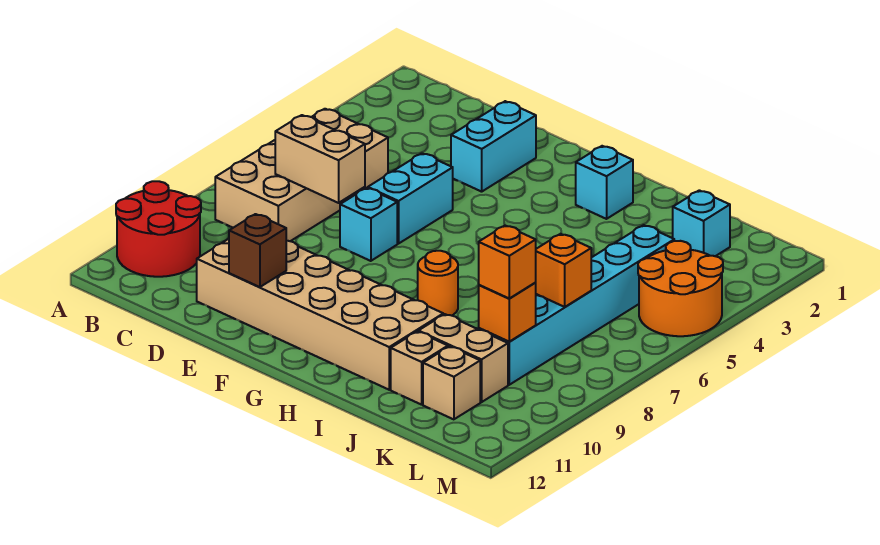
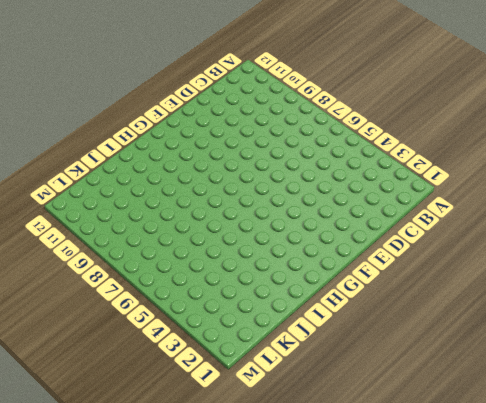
none -> red 2x2 round brick [116,181,201,277]
none -> tan 2x4 brick [215,109,388,241]
none -> tan 2x6 brick [197,239,443,390]

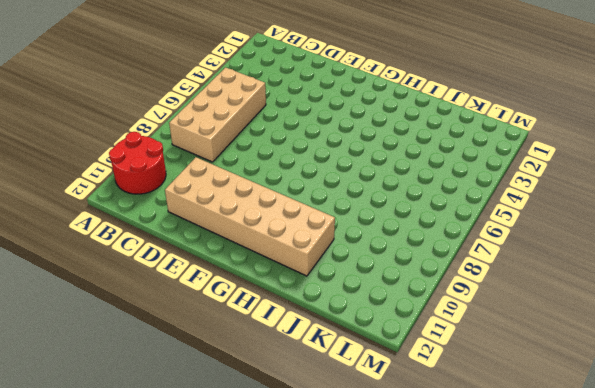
none -> cyan 1x2 brick [451,101,536,192]
none -> cyan 1x2 brick [368,153,453,244]
none -> cyan 1x1 brick [340,188,397,261]

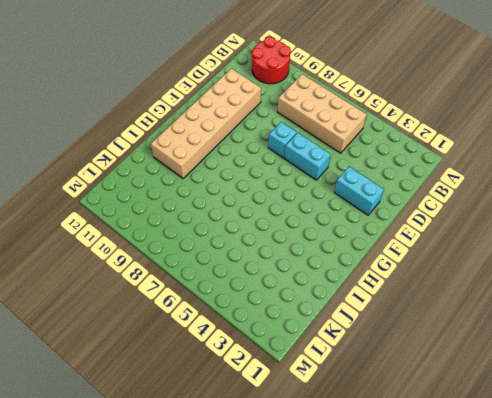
none -> cyan 1x1 brick [576,146,633,219]
none -> orange 1x1 round brick [418,251,458,316]
none -> tan 1x2 brick [419,314,508,402]

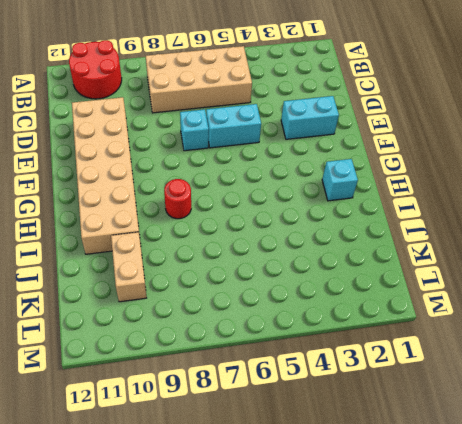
red 1x1 round brick [164,179,191,219] -> orange 1x1 round brick [418,251,458,316]
none -> tan 1x1 brick [391,332,448,405]
none -> cyan 1x1 brick [673,190,730,256]
none -> cyan 1x6 brick [479,225,674,385]

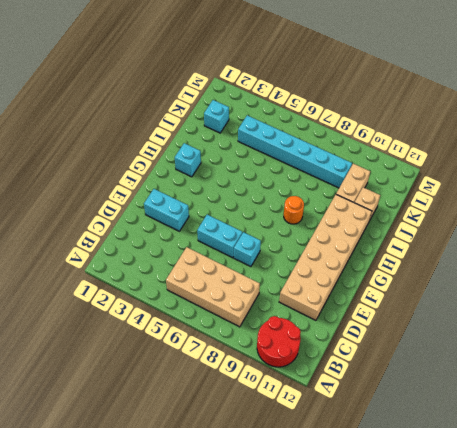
none -> tan 1x1 brick [423,346,480,419]
none -> orange 2x2 round brick [638,241,723,336]
none -> tan 1x2 brick [275,115,365,203]

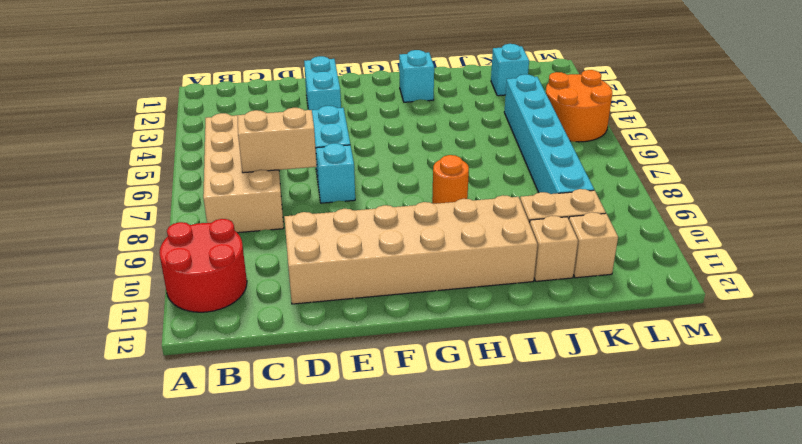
none -> brown 1x1 brick [229,214,286,287]
none -> orange 1x1 brick [535,234,591,307]
none -> orange 1x1 brick [479,283,536,342]

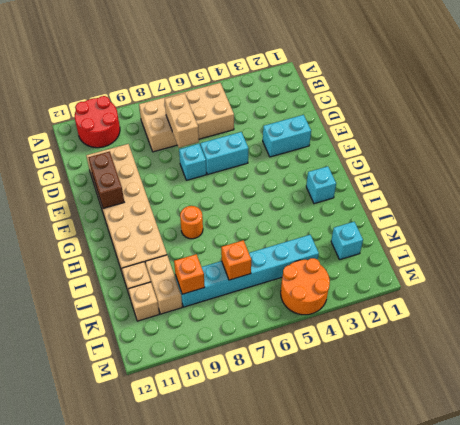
brown 1x2 brick [88,151,124,208] -> brown 1x1 brick [229,214,286,287]
none -> orange 1x1 brick [479,225,536,299]

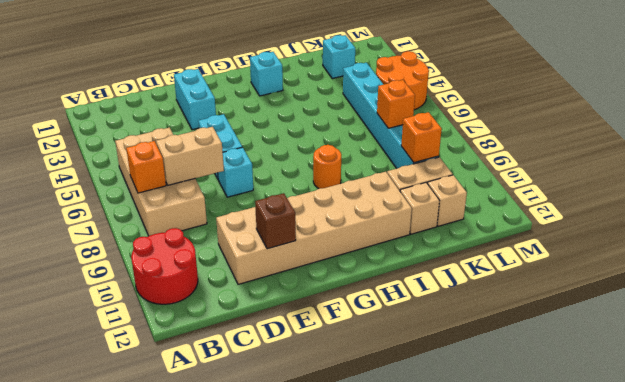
orange 1x1 brick [126,141,166,193] -> orange 1x1 brick moved to [479,225,536,299]

